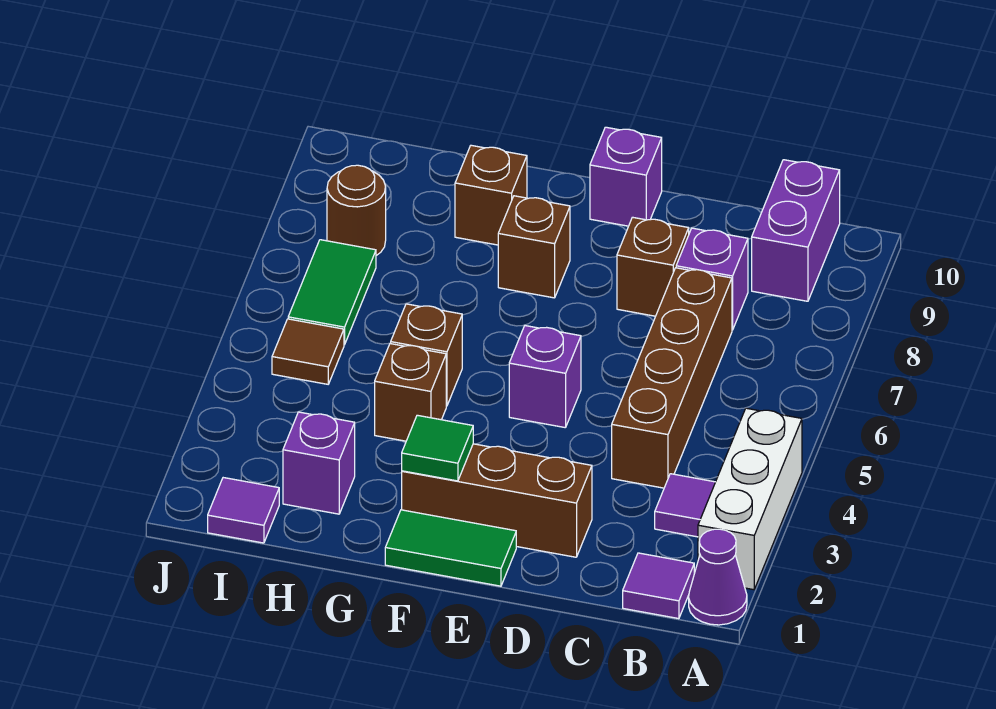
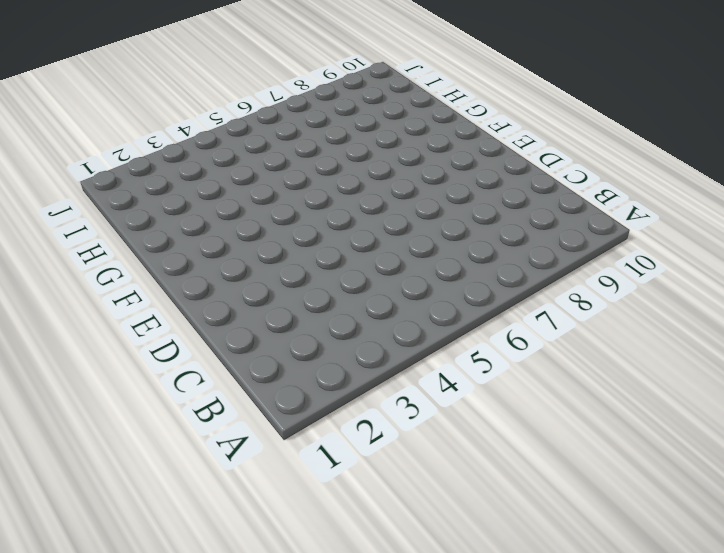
none -> purple 1x1 cone [689,529,747,625]
none -> white 1x3 brick [698,408,802,590]
none -> purple 1x1 tile [623,553,694,619]

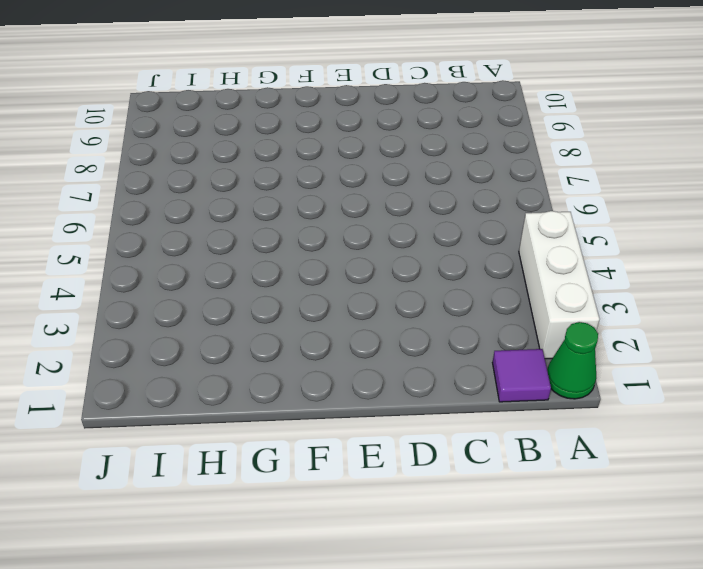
green 1x1 cone [547,322,598,399] -> purple 1x1 cone [689,529,747,625]
none -> purple 1x1 tile [655,474,715,537]
none -> purple 1x2 brick [752,160,840,301]
none -> brown 1x4 brick [612,268,732,488]

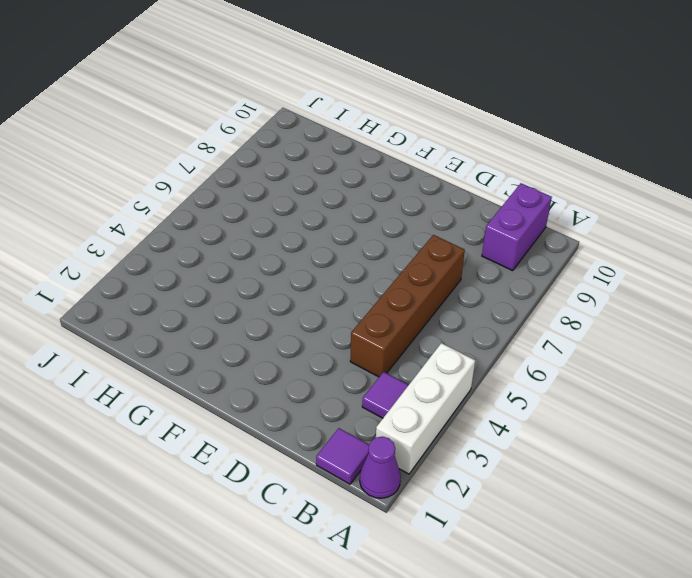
none -> purple 1x1 brick [676,228,748,330]
none -> brown 1x3 brick [402,444,592,557]
none -> brown 1x1 brick [617,217,689,316]

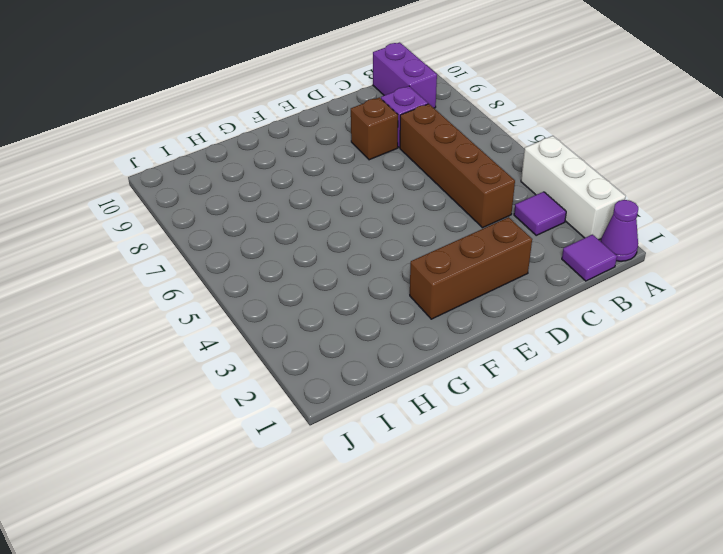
none -> green 1x2 tile [385,510,516,586]
none -> purple 1x1 brick [509,326,581,428]
none -> purple 1x1 brick [590,127,662,226]

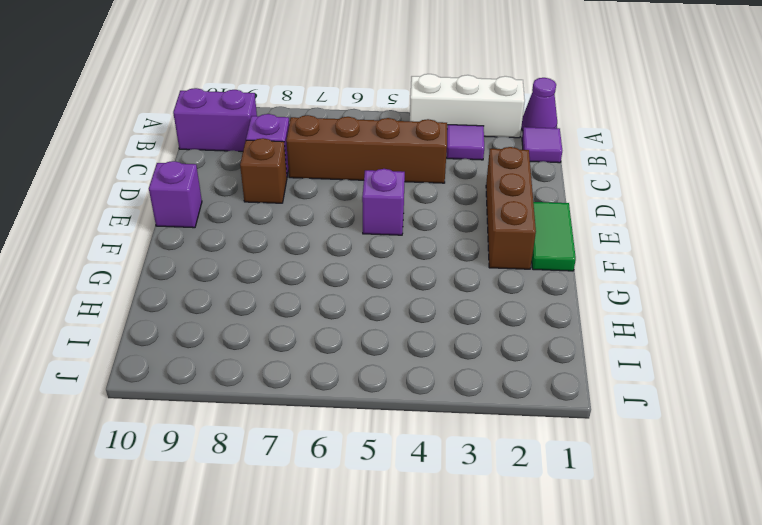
none -> brown 1x1 brick [498,196,570,298]
none -> brown 1x1 brick [375,344,446,441]
none -> brown 1x1 brick [391,304,462,406]

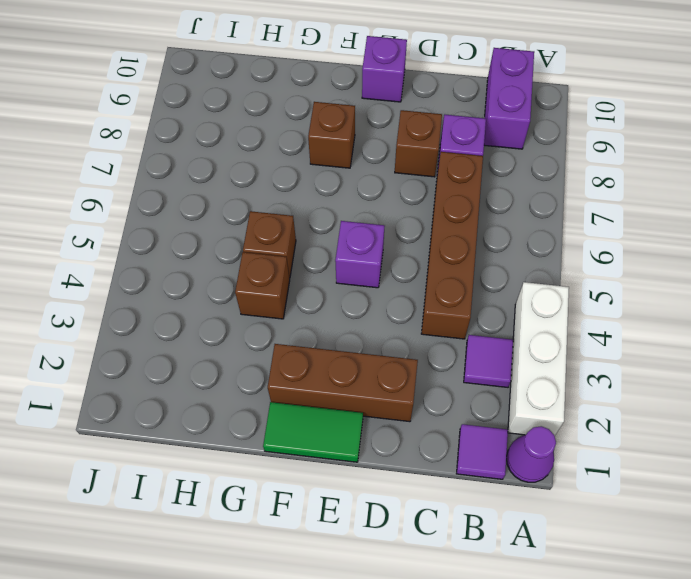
none -> brown 1x1 brick [455,145,527,245]
none -> purple 1x1 brick [283,412,355,514]
none -> purple 1x1 tile [208,478,279,543]

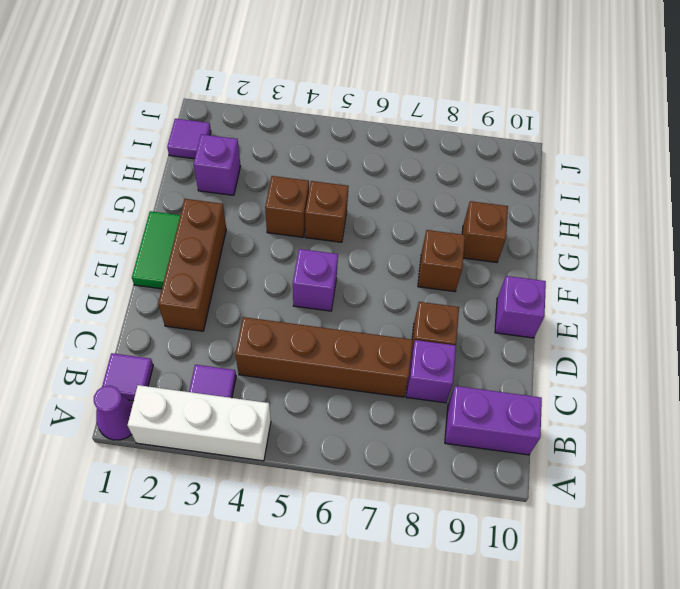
none -> brown 1x1 tile [272,319,344,384]
none -> green 1x2 tile [288,240,376,345]
none -> brown 1x1 round brick [327,165,386,256]

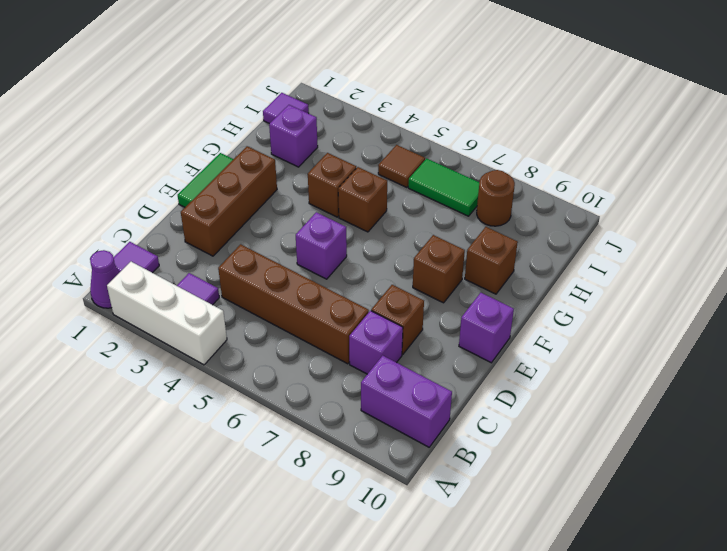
none -> green 1x1 tile [402,415,473,481]

